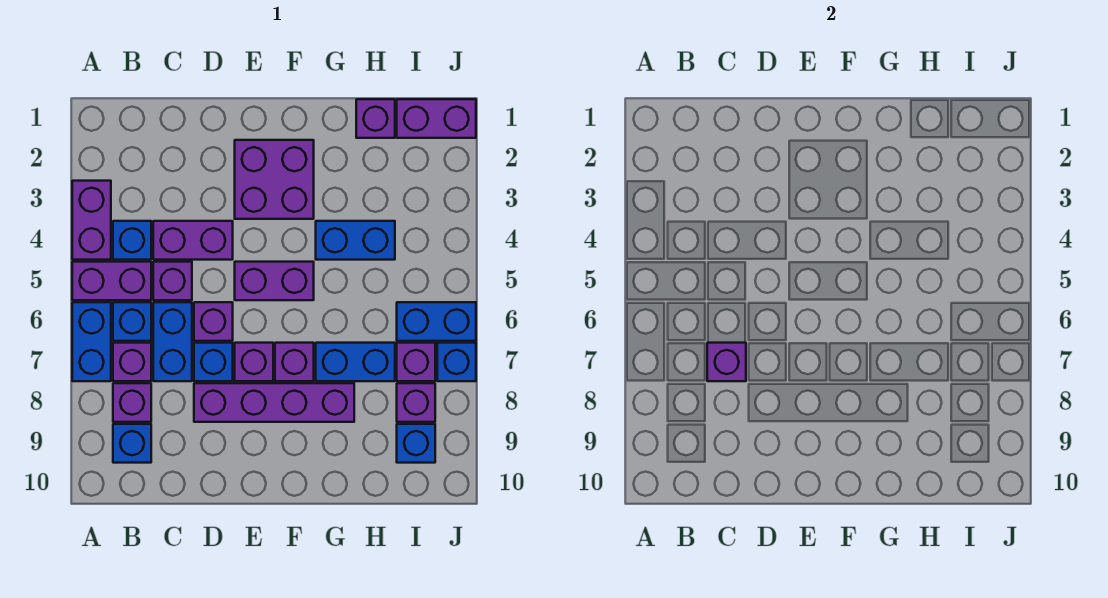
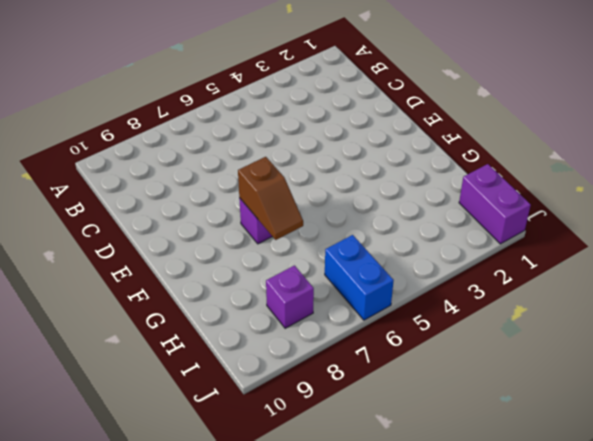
brown 1x2 slope [238,157,303,240] -> none
none -> purple 1x2 brick [72,181,111,260]
none -> purple 1x2 brick [72,262,151,300]
none -> blue 1x2 brick [72,302,111,381]

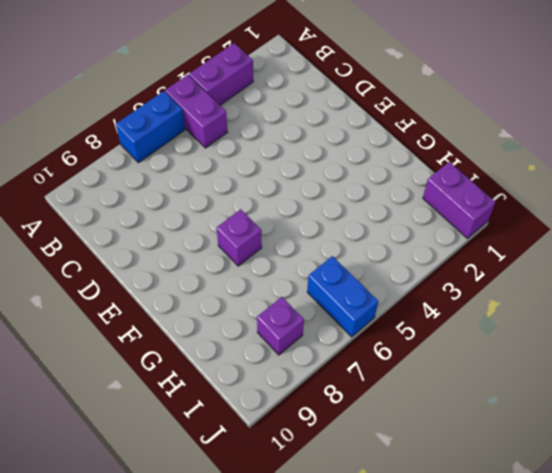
none -> blue 1x1 brick [113,221,151,260]
none -> blue 1x1 brick [113,302,151,341]
none -> purple 1x1 brick [113,343,151,381]

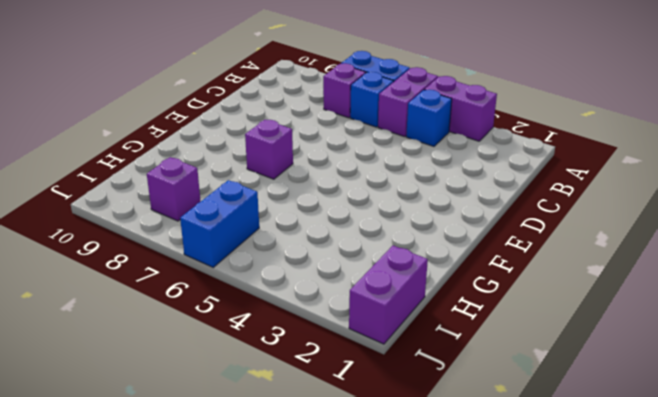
none -> purple 1x1 brick [113,383,151,422]
none -> blue 1x1 brick [113,424,151,463]
none -> purple 1x2 brick [153,221,233,260]

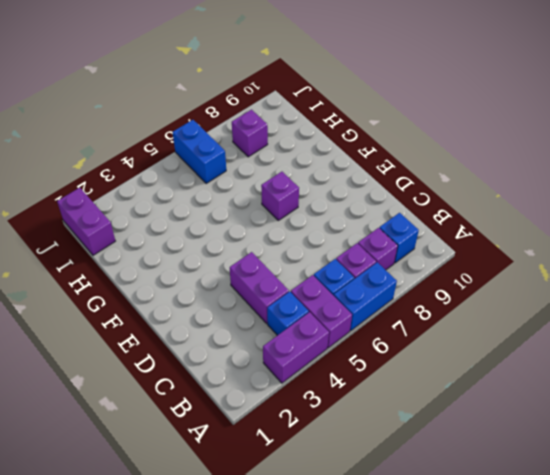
none -> purple 1x1 brick [153,262,192,300]
none -> blue 1x2 brick [153,302,192,381]
none -> purple 1x1 brick [194,302,233,341]

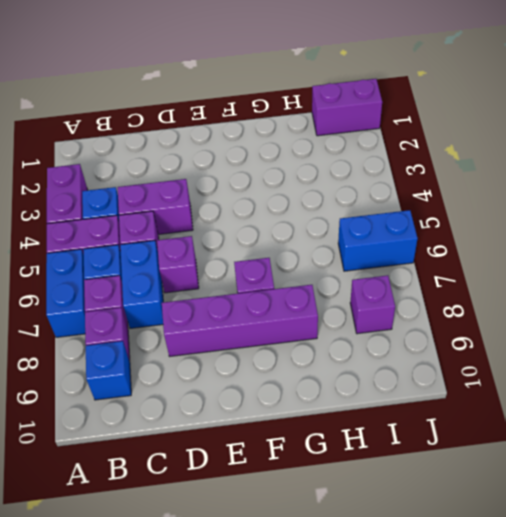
none -> blue 1x1 brick [194,343,233,381]
none -> purple 2x2 brick [235,140,314,219]
none -> purple 1x2 brick [235,262,314,300]

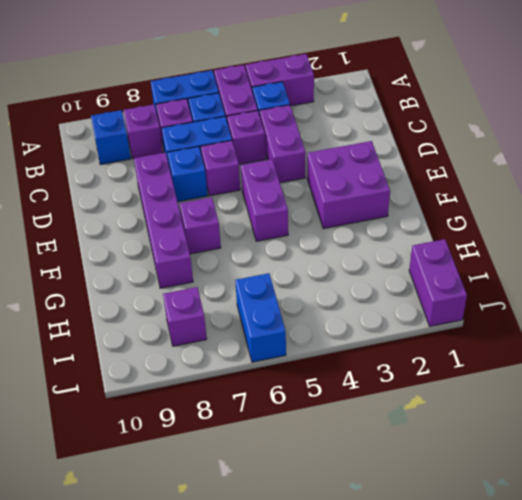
none -> purple 1x1 brick [235,343,273,381]
none -> blue 1x2 brick [316,221,395,260]
none -> blue 1x2 brick [316,343,395,381]

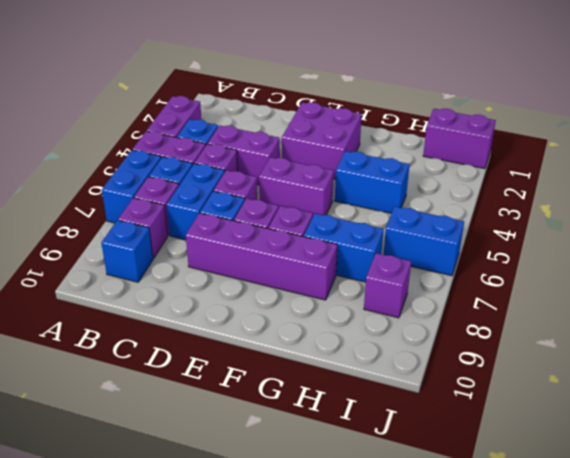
none -> purple 1x1 brick [356,99,395,138]
none -> purple 1x1 brick [397,343,435,381]
none -> blue 1x1 brick [397,424,435,463]

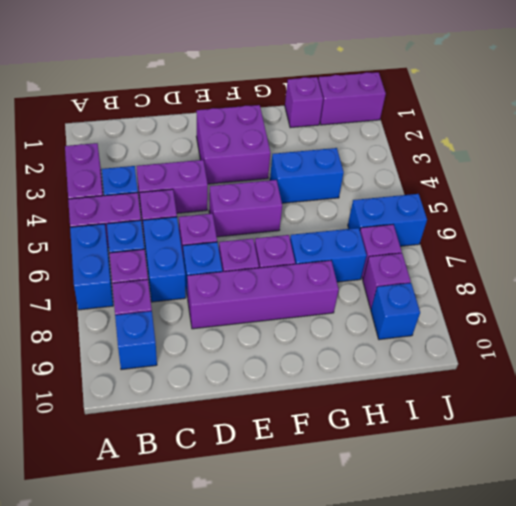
none -> blue 1x1 brick [437,343,476,381]
none -> purple 1x1 brick [707,343,746,381]

